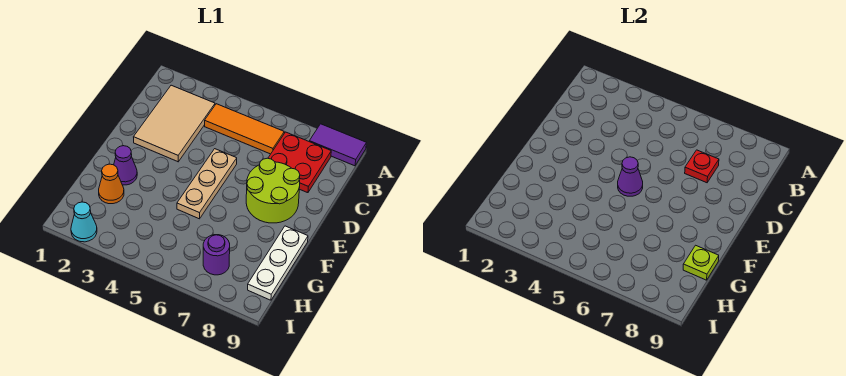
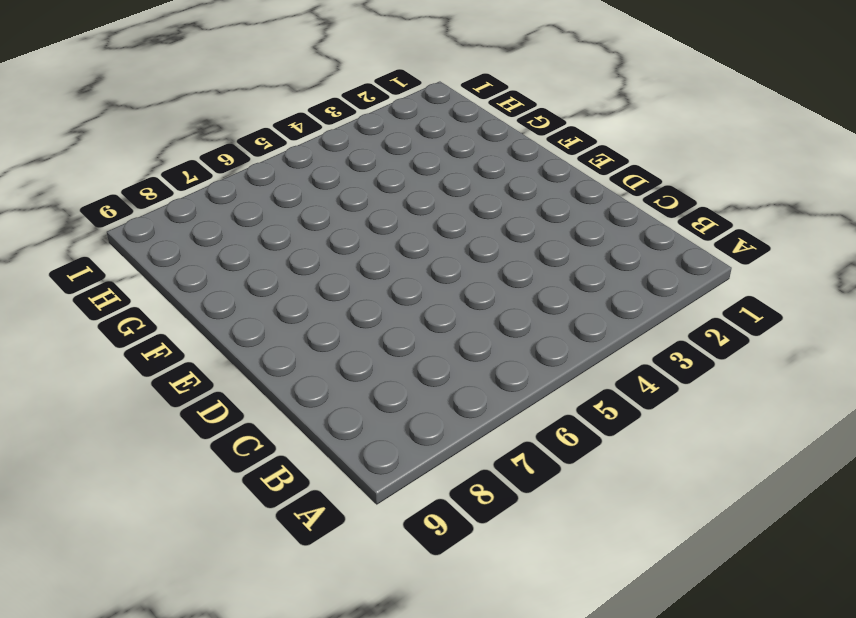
none -> purple 1x2 tile [309,124,366,166]
none -> tan 2x3 tile [134,85,215,162]
none -> orange 1x3 tile [205,104,284,154]

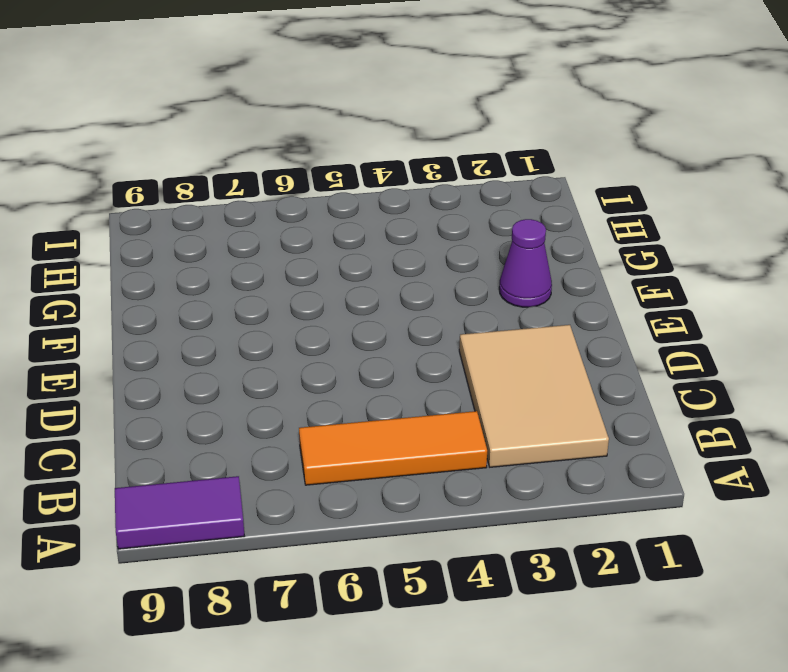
none -> red 2x2 plate [268,132,331,193]
none -> tan 1x3 plate [177,149,237,219]
none -> lime 2x2 round brick [246,158,300,223]

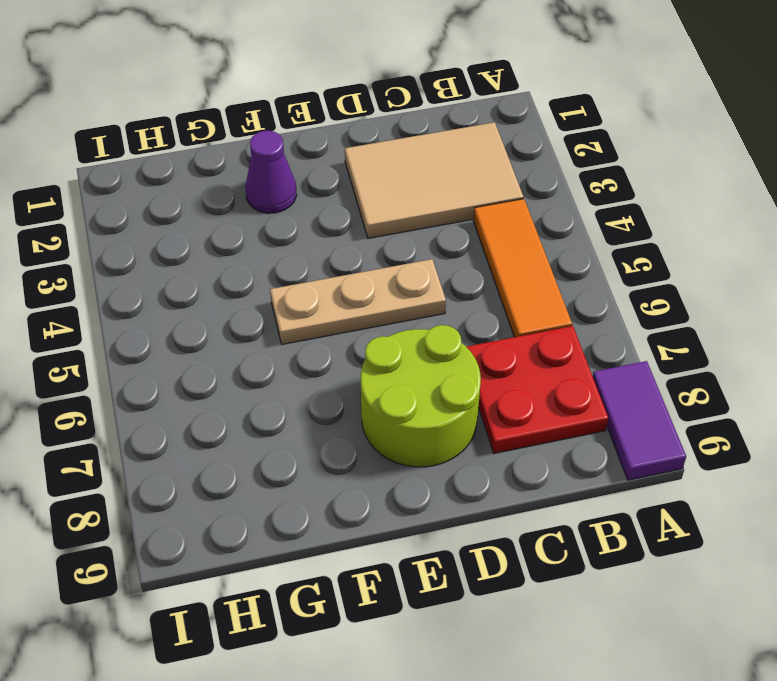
none -> white 1x3 plate [248,226,308,300]
none -> orange 1x1 cone [99,164,124,204]
none -> purple 1x1 round brick [203,235,230,275]

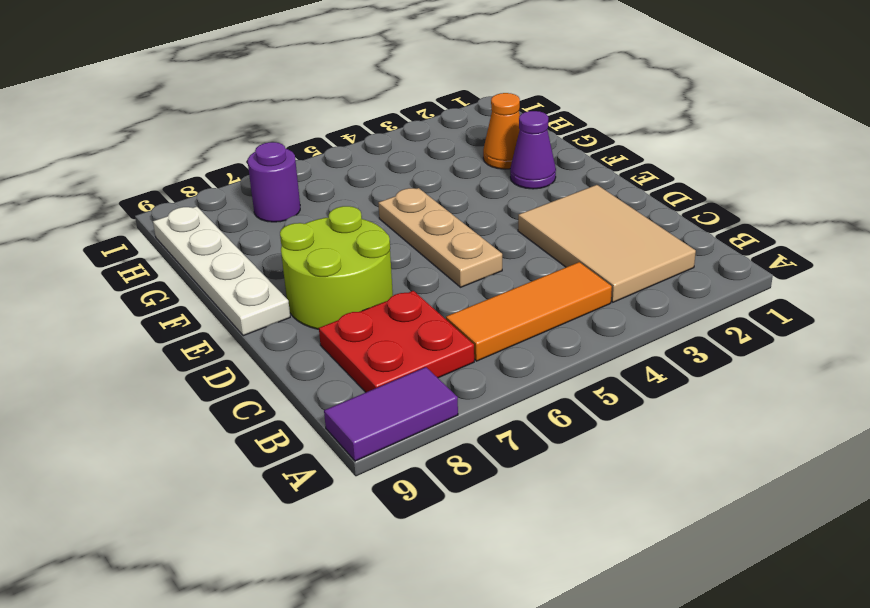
white 1x4 plate [153,206,290,336] -> white 1x3 plate [248,226,308,300]
none -> cyan 1x1 cone [71,202,97,242]
none -> red 1x1 plate [685,150,719,183]
none -> purple 1x1 cone [618,157,643,196]

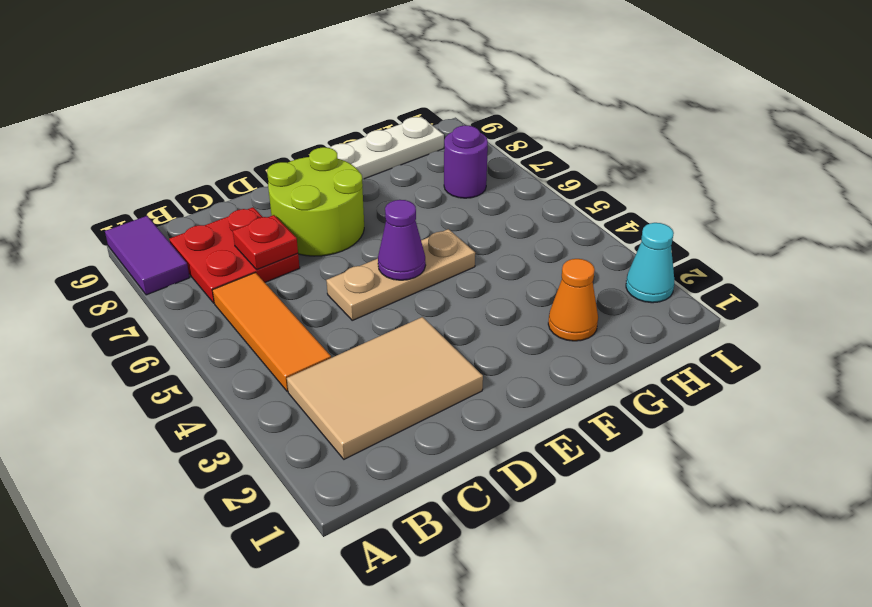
none -> purple 1x1 cone [114,146,137,185]
none -> lime 1x1 plate [683,245,719,280]

